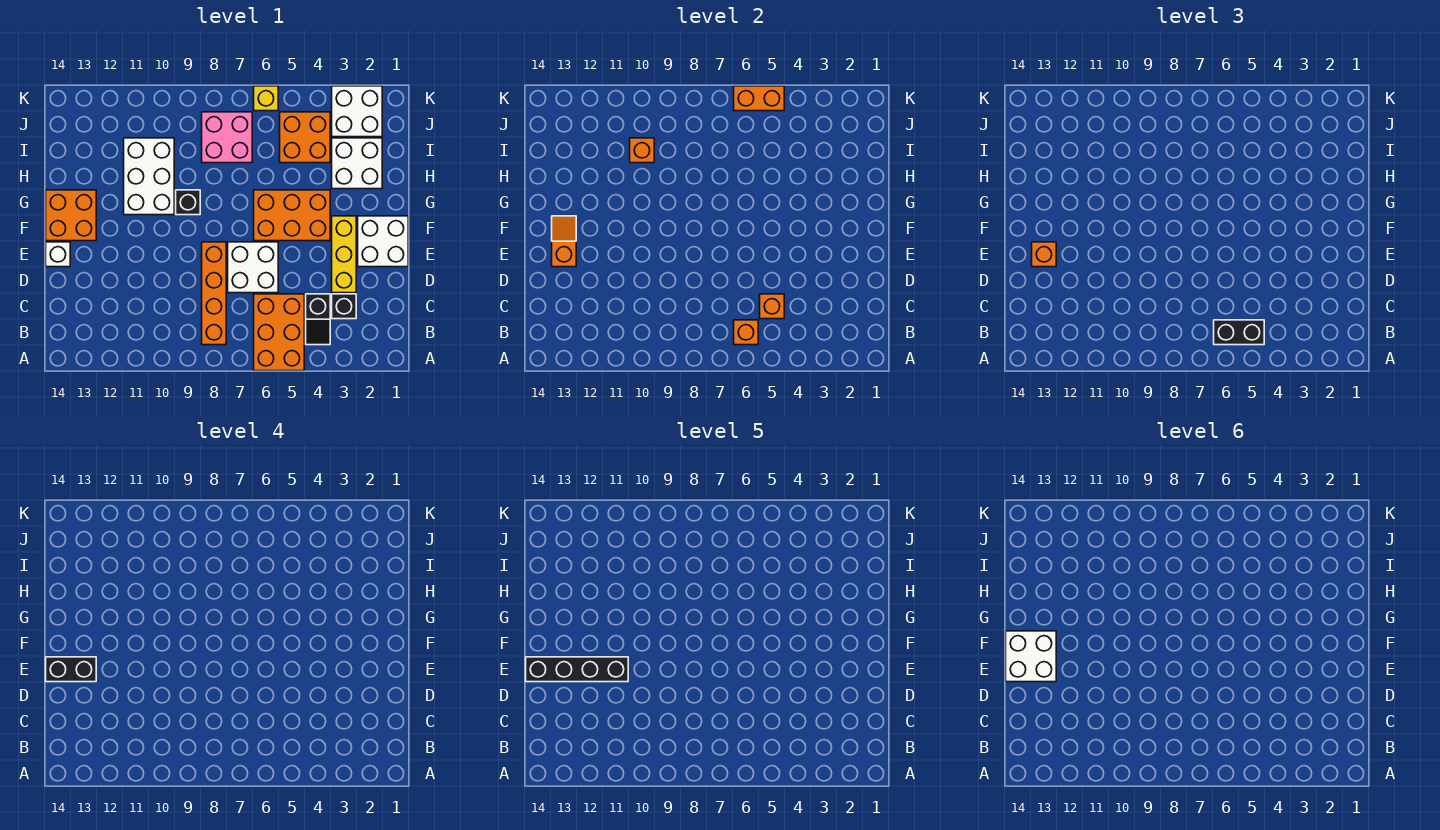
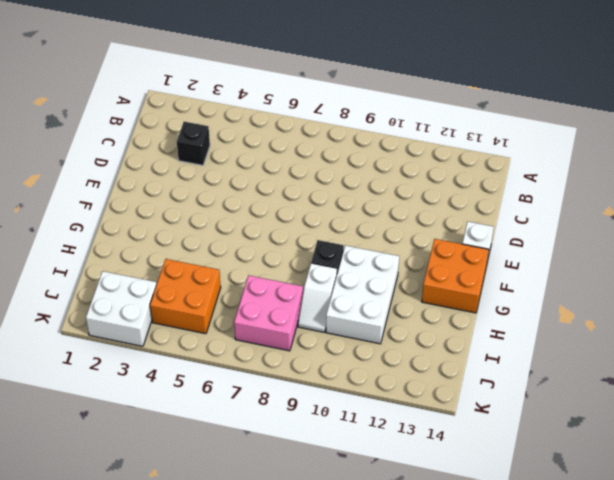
white 1x2 slope [298,263,337,332] -> none
none -> orange 2x3 brick [254,294,304,371]
none -> black 1x2 slope [306,294,330,345]
none -> orange 1x4 brick [202,242,226,345]

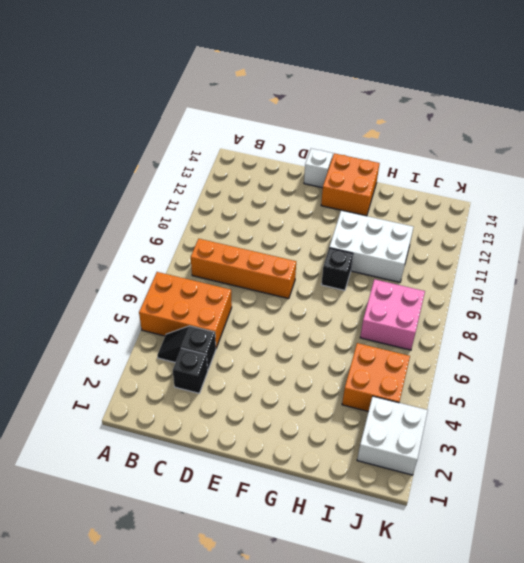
none -> yellow 1x3 brick [332,216,356,293]
none -> white 2x2 brick [228,242,278,293]
none -> white 2x2 brick [358,216,408,267]

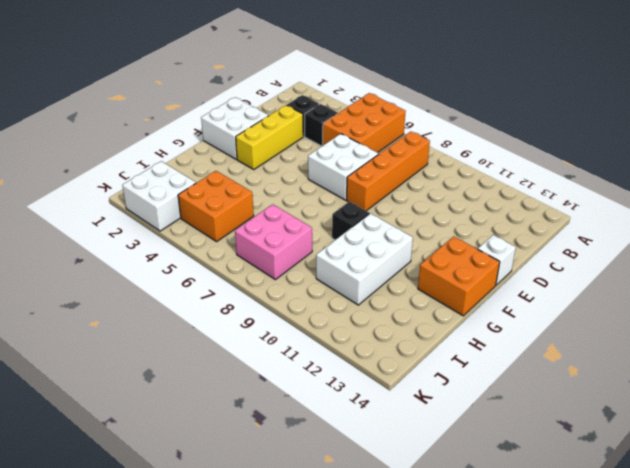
none -> orange 2x3 brick [254,190,330,241]
none -> white 2x2 brick [332,138,382,189]
none -> yellow 1x1 brick [254,86,278,111]

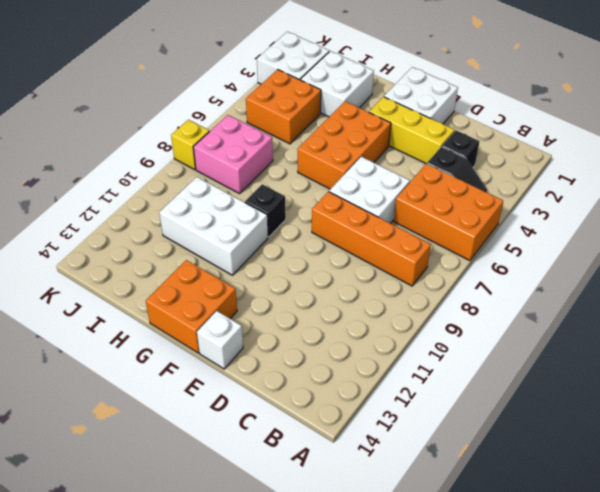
yellow 1x1 brick [171,120,210,170] -> yellow 1x1 brick moved to [254,86,278,111]
none -> orange 1x1 brick [734,320,758,345]
none -> orange 1x1 brick [760,294,784,319]
none -> orange 1x2 slope [552,216,576,267]

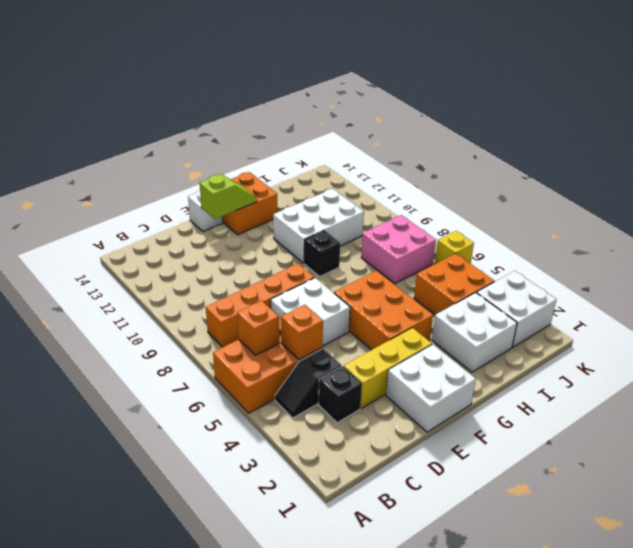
lime 1x2 slope [200,174,257,219] -> orange 1x2 slope [552,216,576,267]
none -> orange 1x1 brick [630,138,654,163]
none -> orange 1x2 brick [734,86,784,111]
none -> black 1x2 brick [1214,320,1264,345]

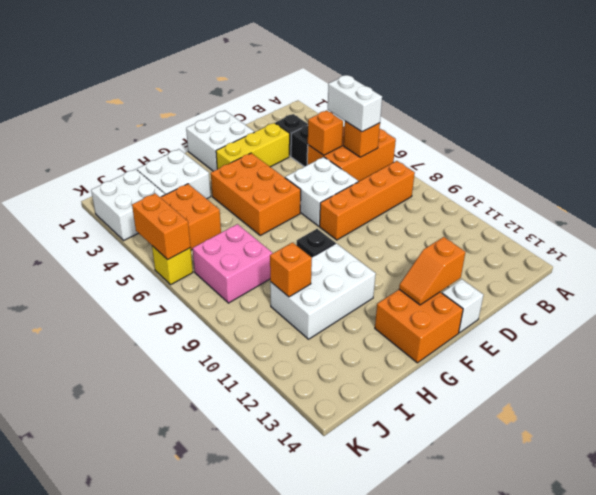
white 1x2 brick [328,75,382,132] -> black 1x2 brick [1214,320,1264,345]
none -> orange 1x1 brick [1032,242,1056,267]
none -> black 1x2 brick [46,657,96,682]
none -> black 1x4 brick [526,657,628,682]

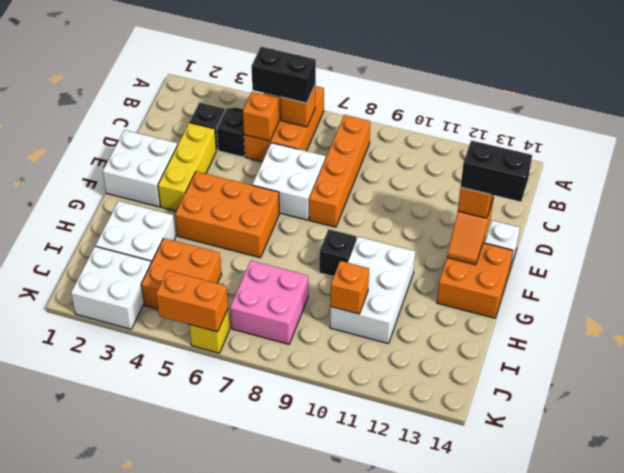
none -> black 1x4 brick [526,657,628,682]
none -> white 2x2 brick [1006,631,1056,682]

